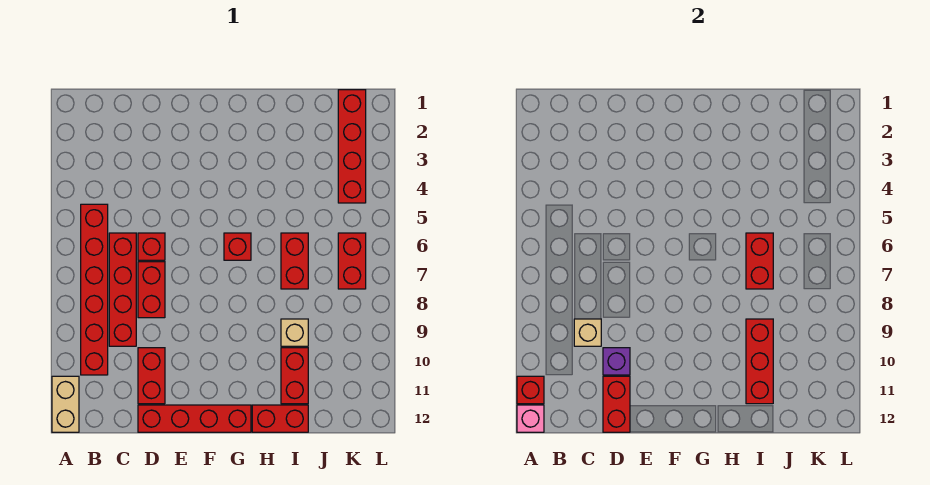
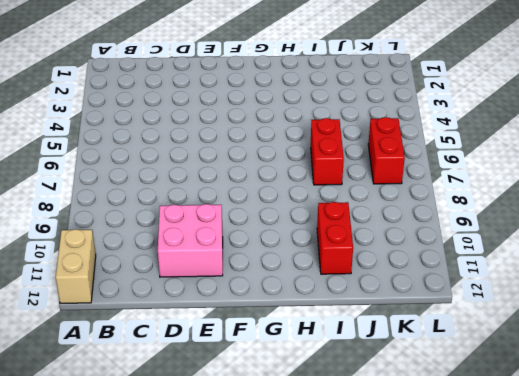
pink 2x2 brick [158,204,223,277] -> red 1x2 brick [138,348,165,404]
none -> red 1x6 brick [81,204,108,375]
none -> red 1x4 brick [109,233,136,346]
none -> red 1x1 brick [138,233,165,260]

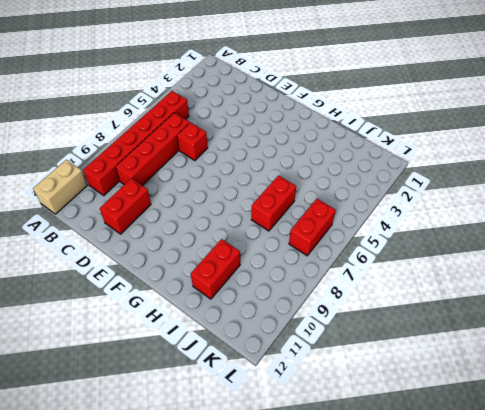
none -> red 1x2 brick [138,262,165,318]
none -> red 1x4 brick [138,405,251,432]
none -> red 1x1 brick [224,233,251,260]

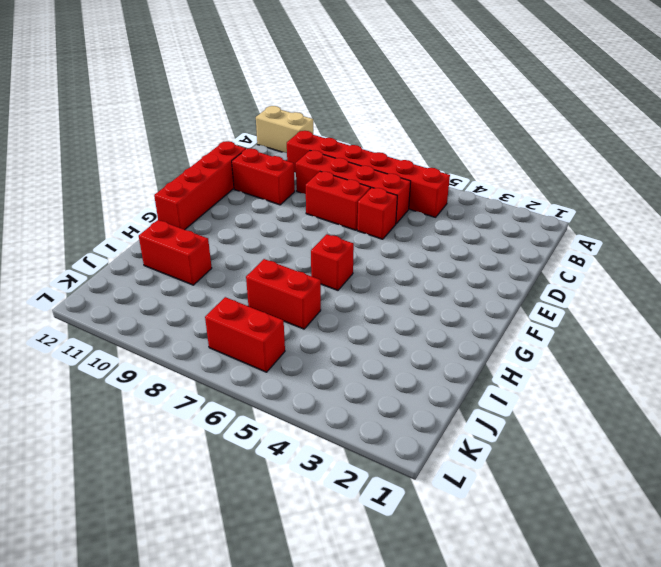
none -> red 1x2 brick [252,405,308,432]
none -> tan 1x1 brick [281,319,308,346]
none -> red 1x4 brick [338,90,366,203]

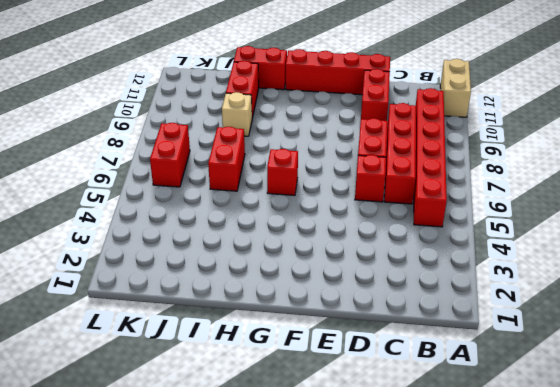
none -> red 1x4 brick [338,90,366,203]
none -> red 1x1 brick [517,376,544,404]
none -> pink 1x1 brick [517,405,544,432]

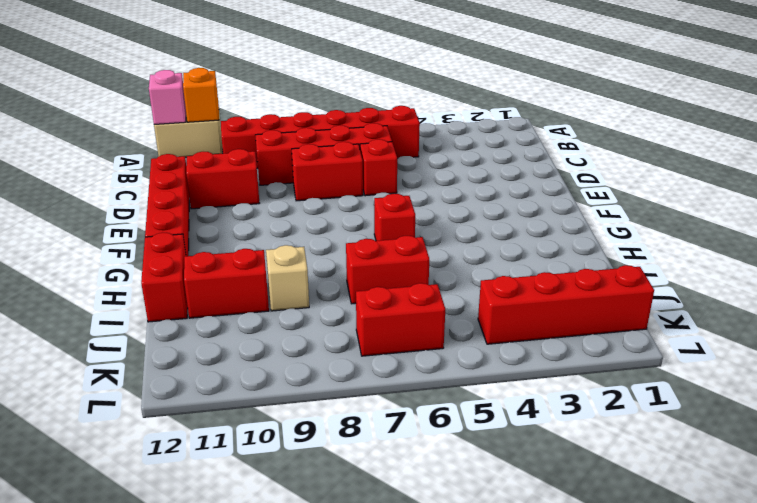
orange 1x1 brick [183,68,219,122] -> red 1x1 brick [517,376,544,404]
none -> tan 1x1 brick [574,319,601,346]
none -> purple 1x1 brick [603,348,630,375]
none -> red 1x2 brick [603,376,630,432]

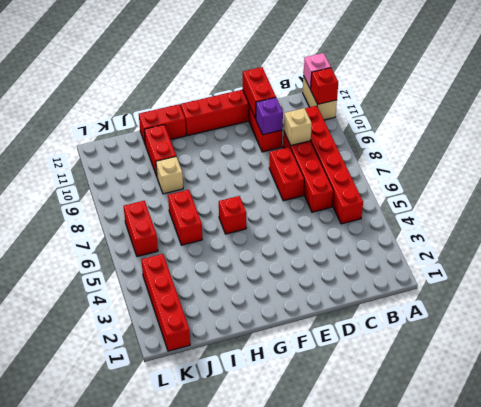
none -> red 1x1 brick [138,233,165,260]
none -> red 1x2 brick [746,233,773,289]
none -> red 1x3 brick [746,319,773,404]

